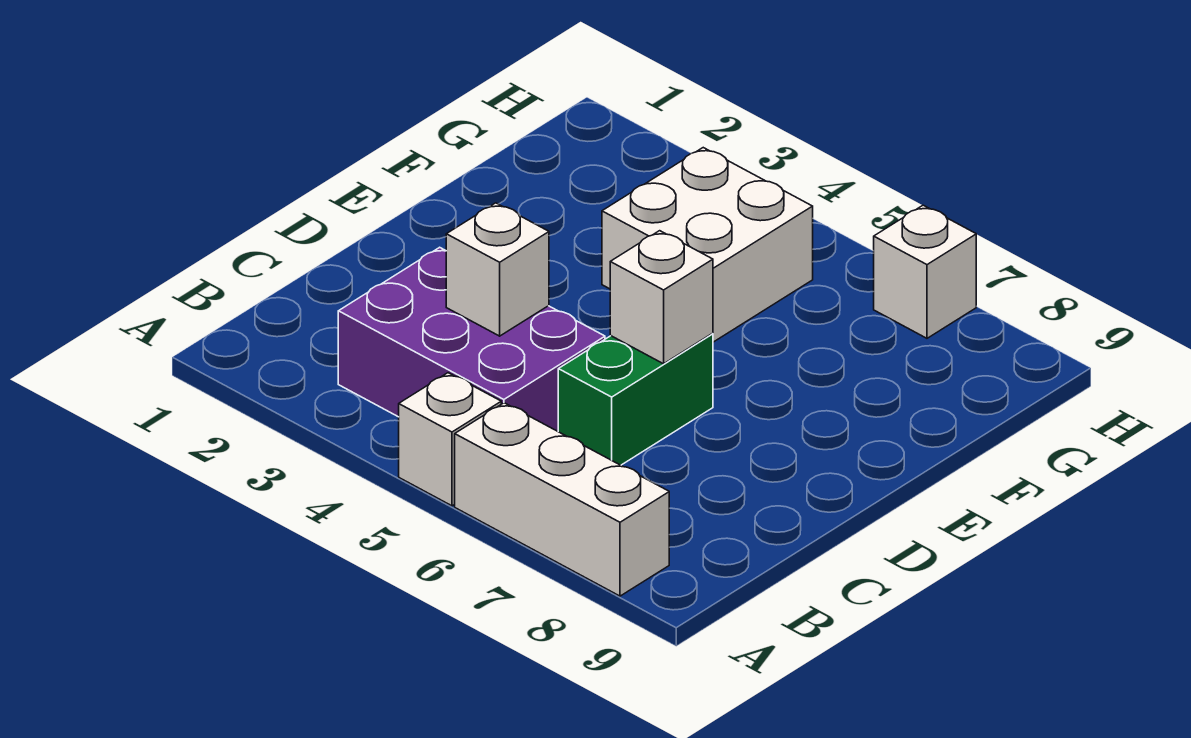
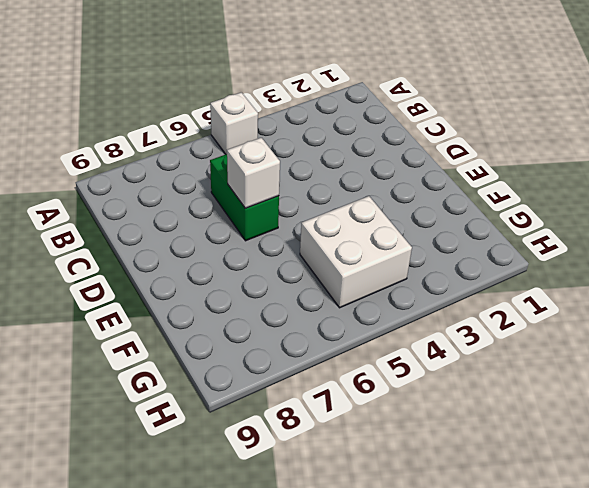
none -> white 1x3 brick [455,403,669,596]
none -> purple 2x3 brick [338,247,605,431]

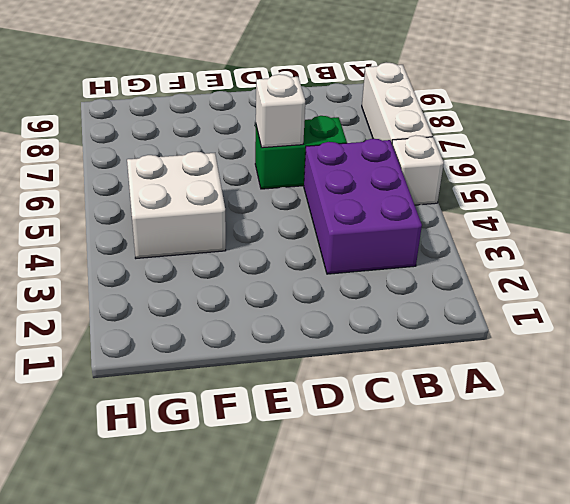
none -> white 1x1 brick [874,205,976,338]
none -> white 1x1 brick [446,203,549,336]

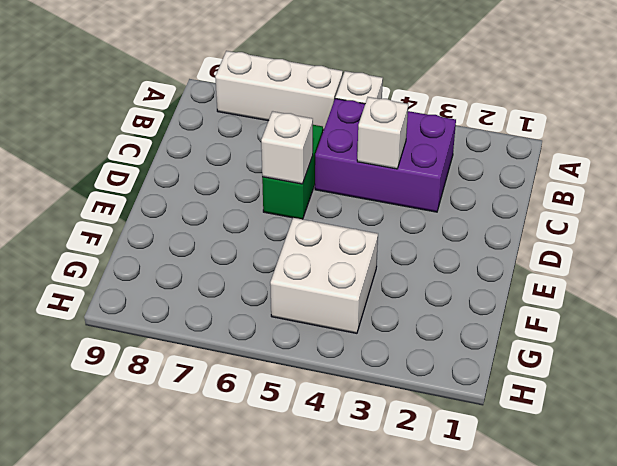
none -> white 1x1 brick [874,205,976,338]

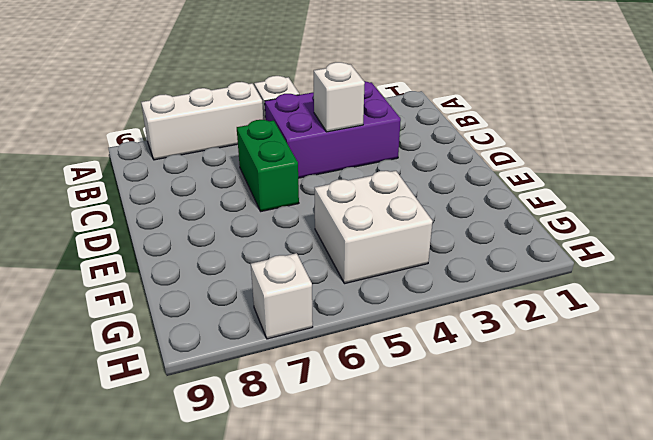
none -> white 1x1 brick [610,231,713,364]

